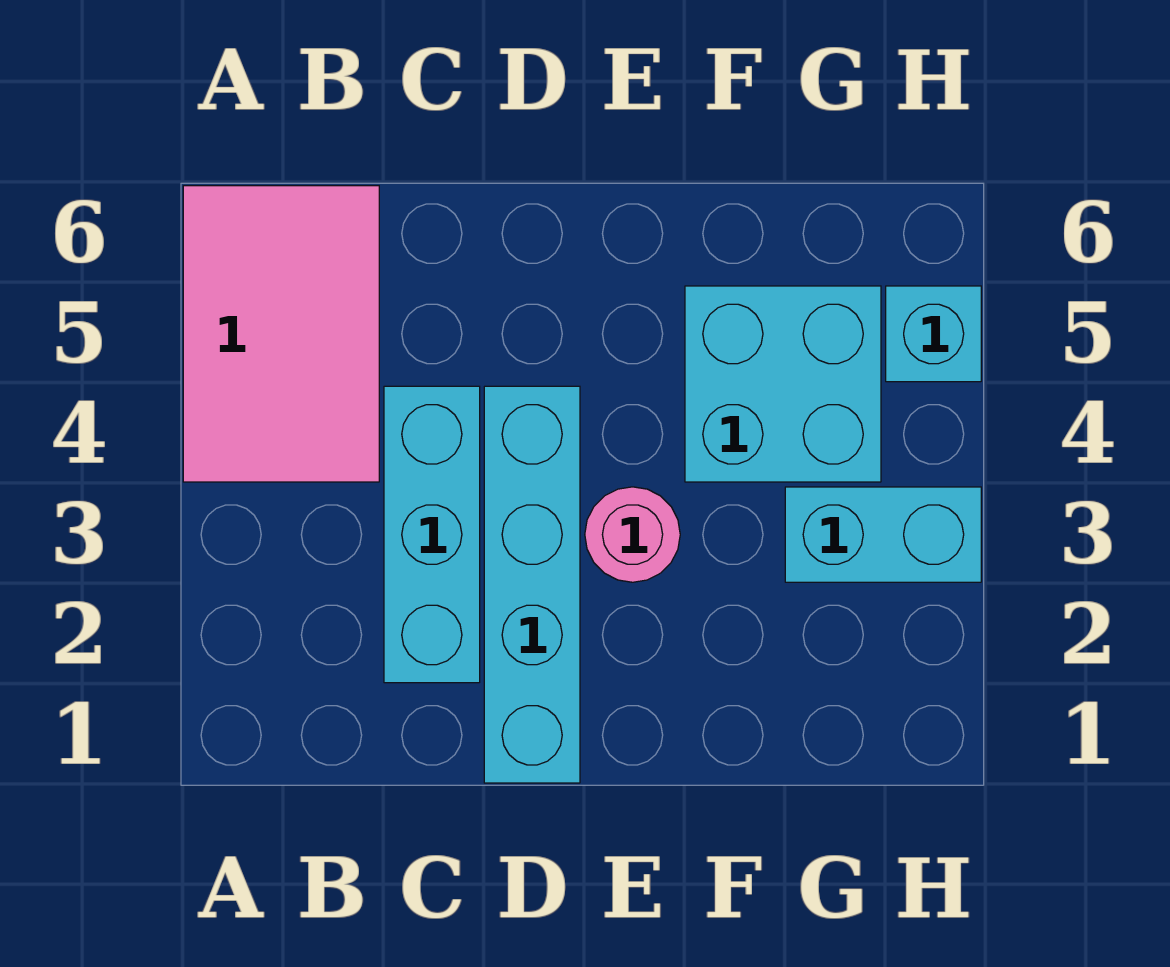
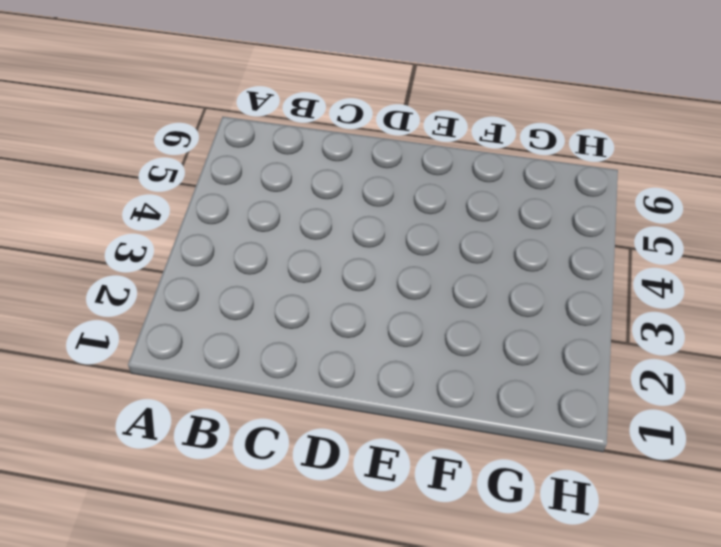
none -> pink 2x3 tile [183,186,379,482]
none -> cyan 1x3 brick [384,386,480,683]

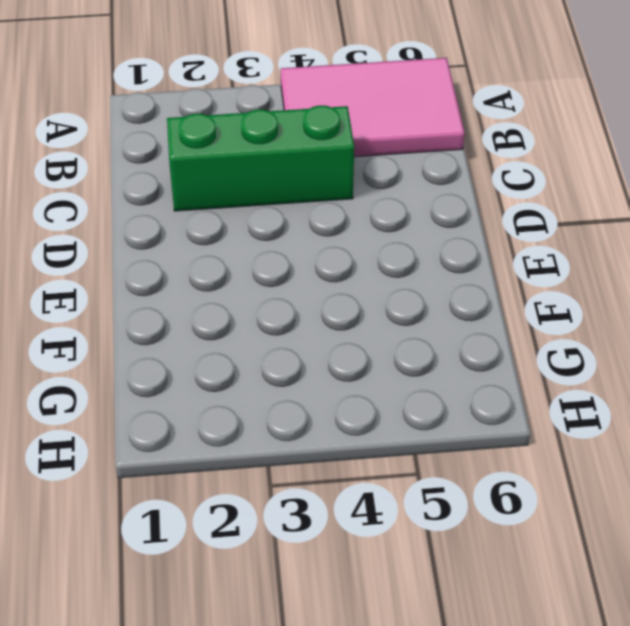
green 1x3 brick [167,106,354,211] -> cyan 1x3 brick [384,386,480,683]
none -> cyan 1x4 brick [484,386,580,783]
none -> pink 1x1 round brick [585,487,680,582]

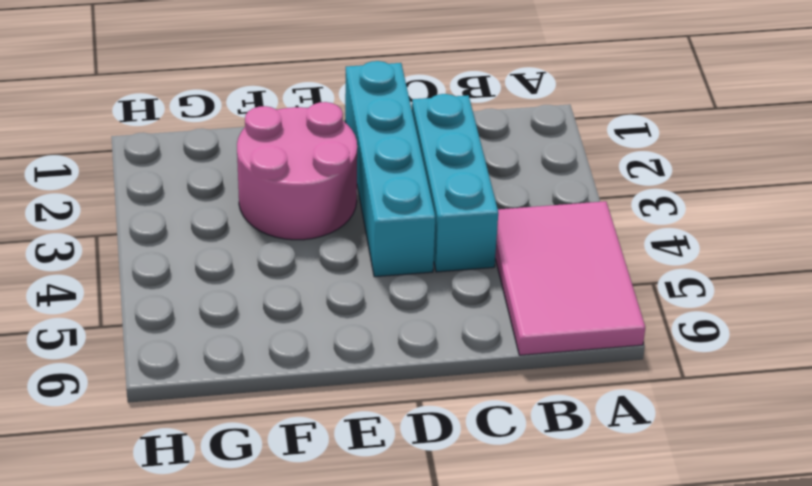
pink 2x2 round brick [237,102,357,240] -> pink 1x1 round brick [585,487,680,582]
none -> cyan 2x2 brick [685,286,881,482]
none -> cyan 1x2 brick [785,487,981,582]

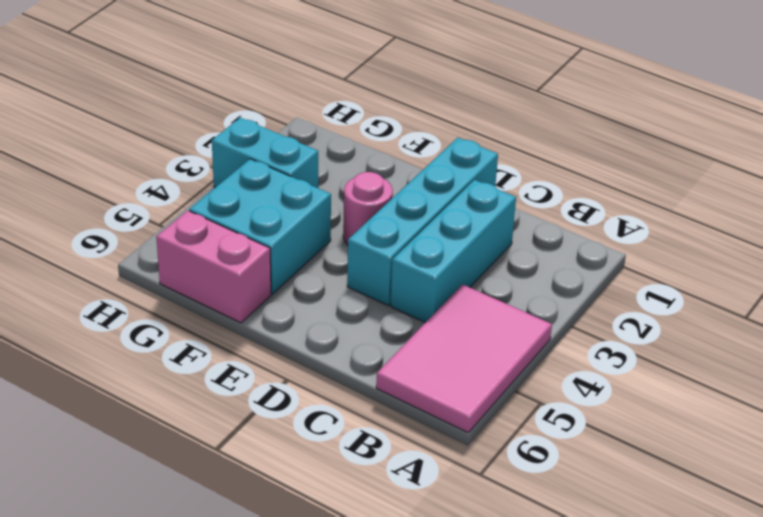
pink 1x2 brick [156,211,271,323] -> none
none -> cyan 1x1 brick [886,286,981,382]

